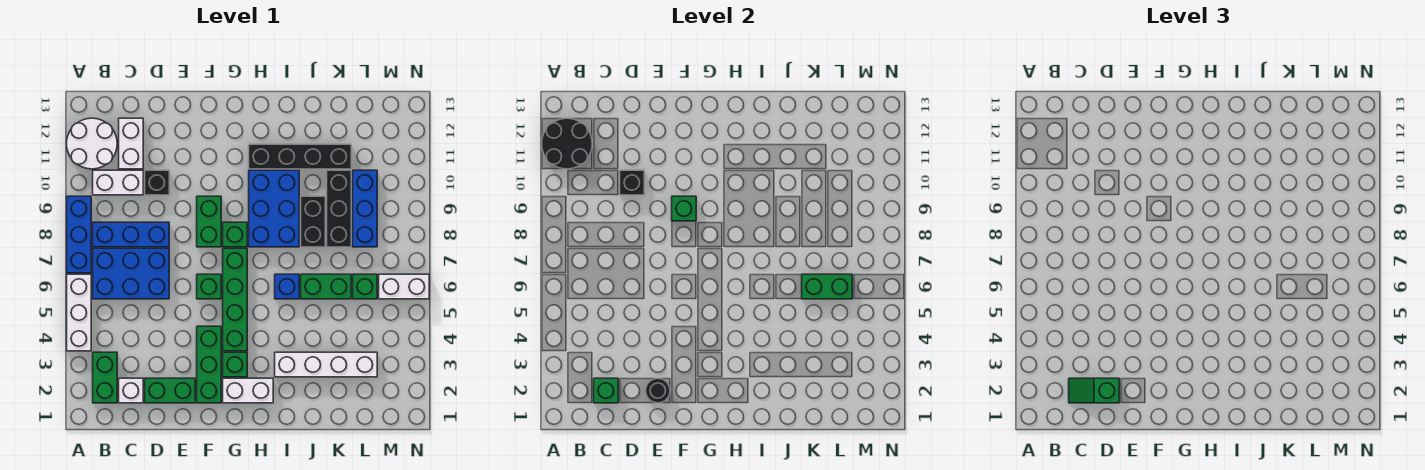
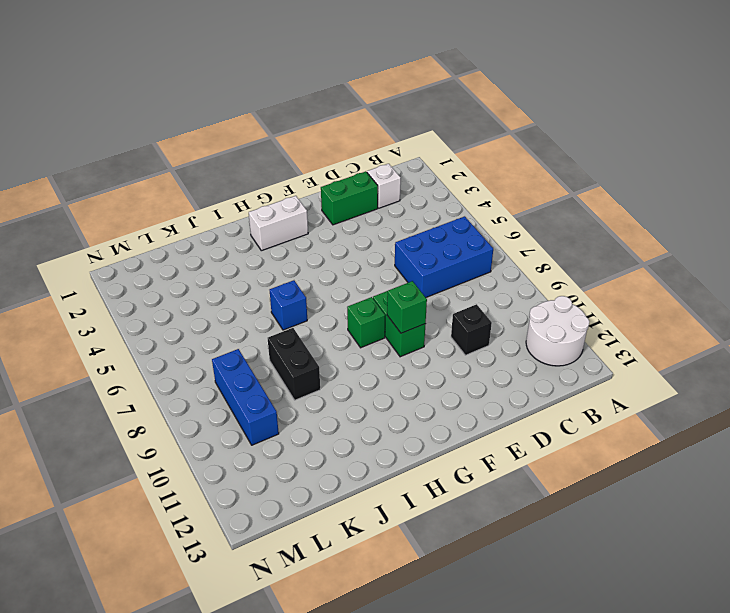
none -> white 1x3 brick [67,274,91,351]
none -> blue 1x3 brick [67,196,91,273]
none -> green 1x2 brick [93,352,117,403]
none -> blue 1x3 brick [93,222,169,247]

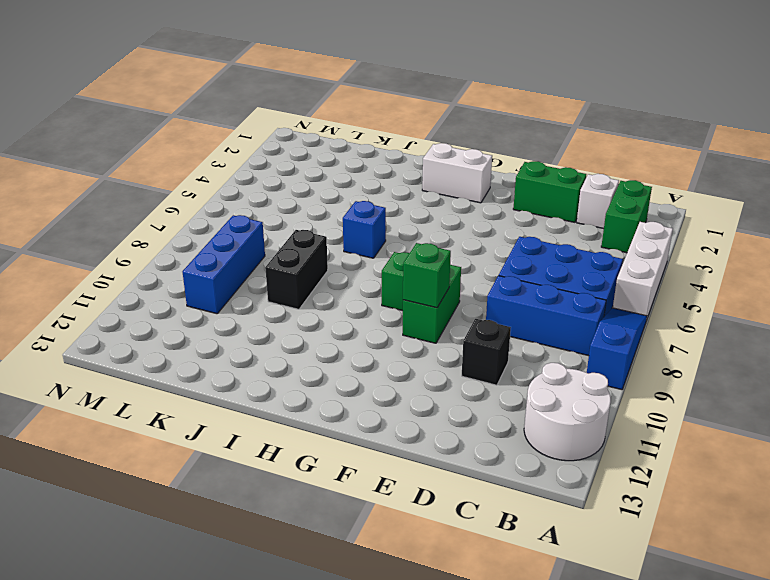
blue 1x3 slope [587,308,647,390] -> blue 1x3 brick [67,196,91,273]
none -> white 1x2 brick [93,170,143,195]
none -> white 1x2 brick [119,118,143,169]
none -> green 1x3 brick [197,326,221,403]
none -> green 1x1 brick [197,274,221,299]

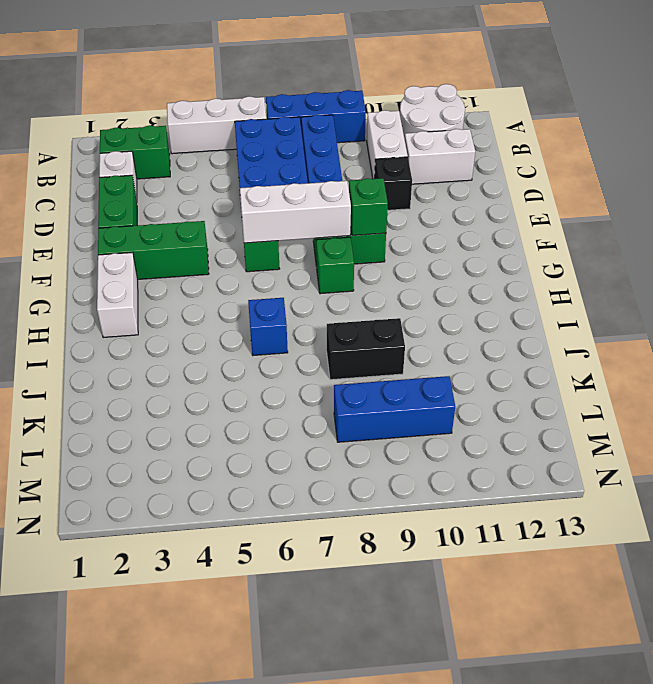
white 1x3 brick [240,181,351,243] -> none
none -> green 1x1 brick [223,352,247,377]
none -> green 1x4 brick [223,248,247,351]
none -> blue 2x3 brick [249,170,299,247]
none -> black 1x4 brick [249,144,351,169]

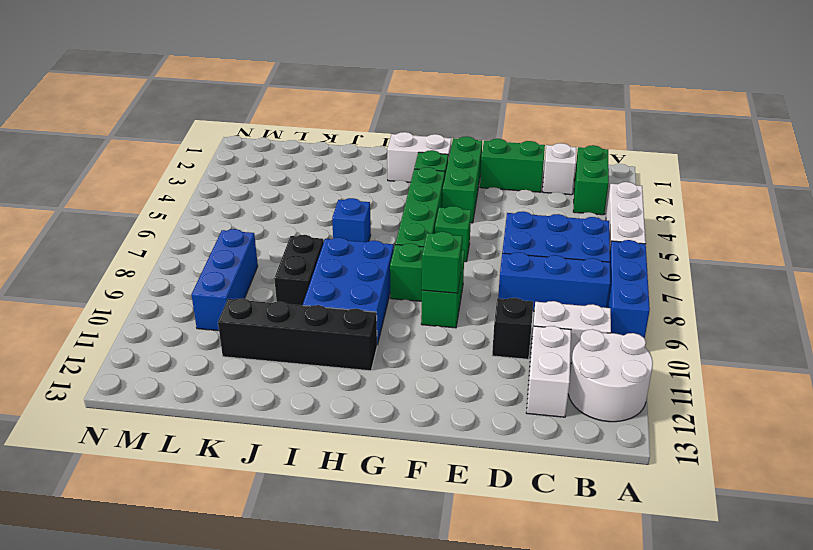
none -> white 1x4 brick [275,352,377,377]
none -> green 1x2 brick [301,274,351,299]
none -> black 1x3 brick [327,170,351,247]
none -> green 1x1 brick [353,274,377,299]

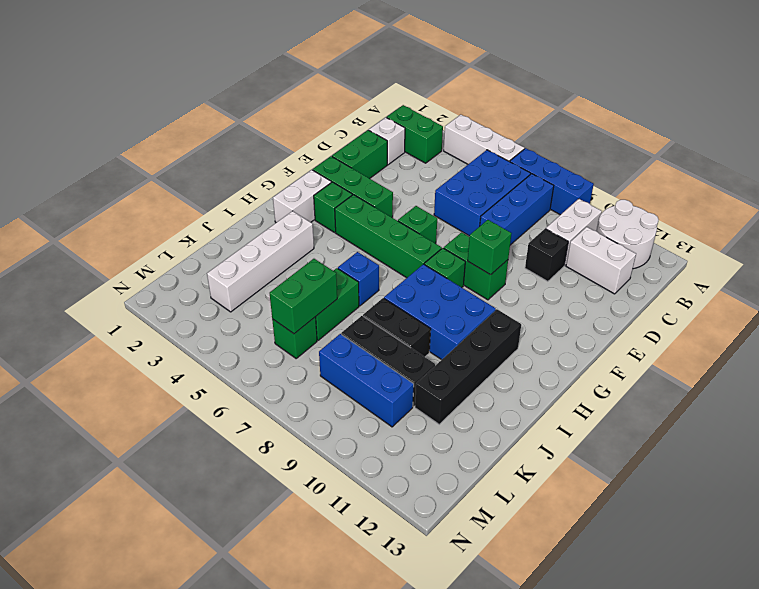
none -> white 1x2 brick [379,274,429,299]
none -> black 2x2 round brick [542,118,592,169]
none -> green 1x1 brick [594,378,618,403]
none -> black 1x1 brick [620,170,644,195]

